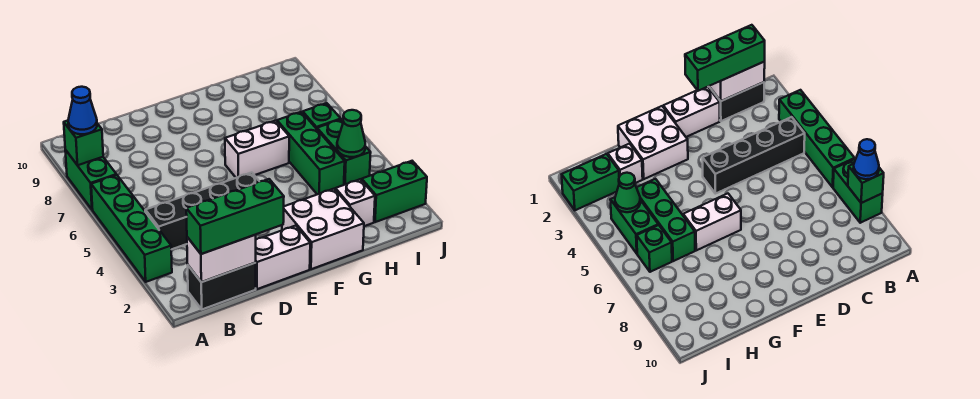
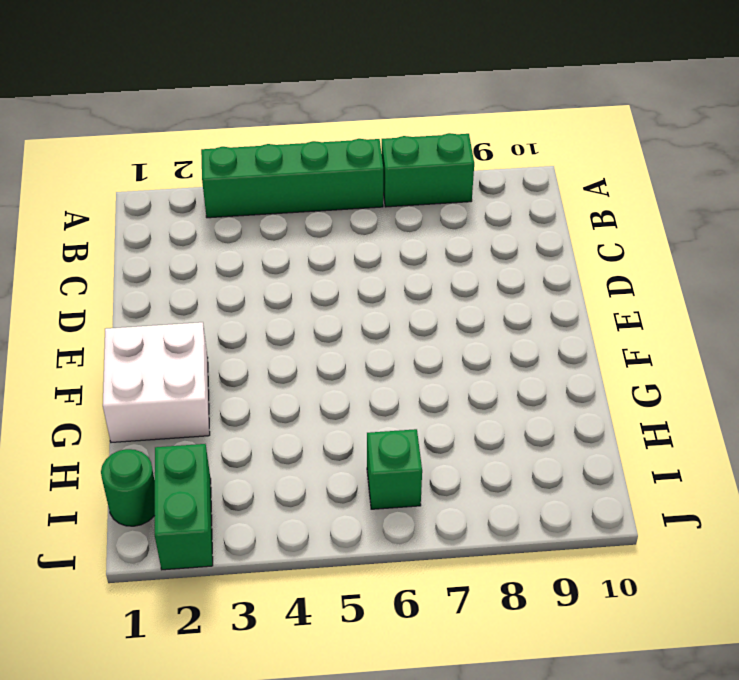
green 1x1 round brick [101,449,155,526] -> none
none -> black 1x2 brick [188,263,256,309]
none -> black 1x4 brick [145,173,259,250]
none -> white 1x2 brick [255,226,310,289]

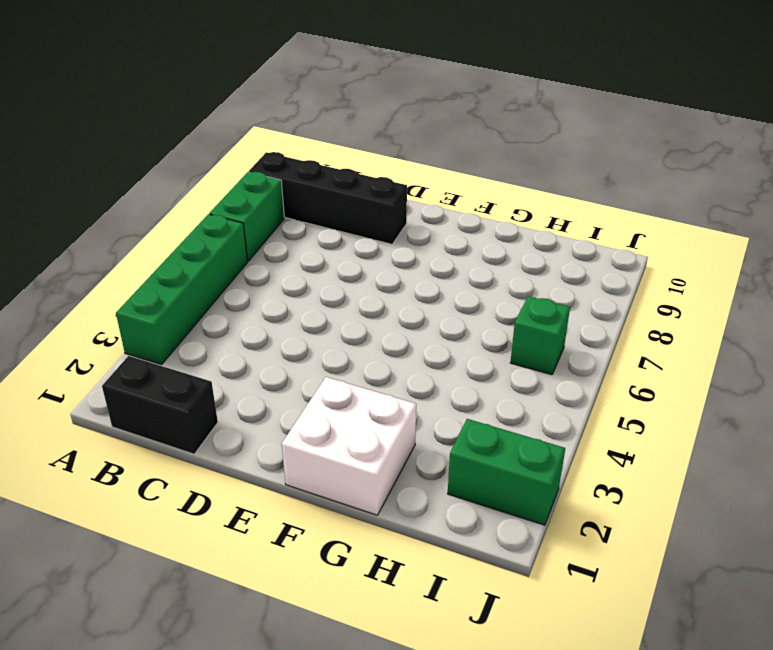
black 1x4 brick [249,152,407,244] -> black 1x4 brick moved to [145,173,259,250]
none -> white 1x2 brick [255,226,310,289]
none -> white 1x2 brick [225,121,289,178]
none -> white 1x1 brick [335,179,375,226]

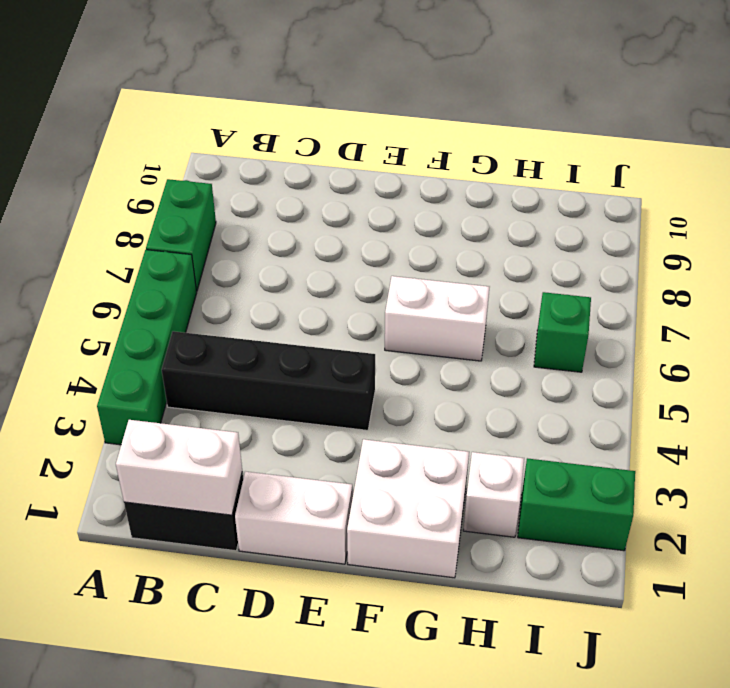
none -> green 1x3 brick [277,112,345,194]
none -> green 1x2 brick [317,119,371,185]
none -> green 1x1 brick [64,121,103,165]

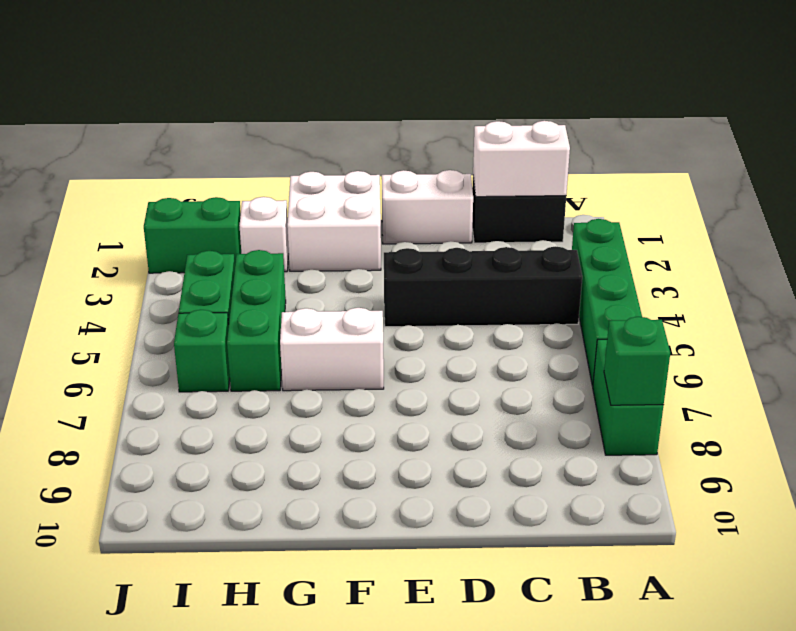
none -> green 1x1 cone [337,110,365,157]
none -> blue 1x1 cone [68,87,97,134]
none -> green 1x3 brick [186,179,284,254]

